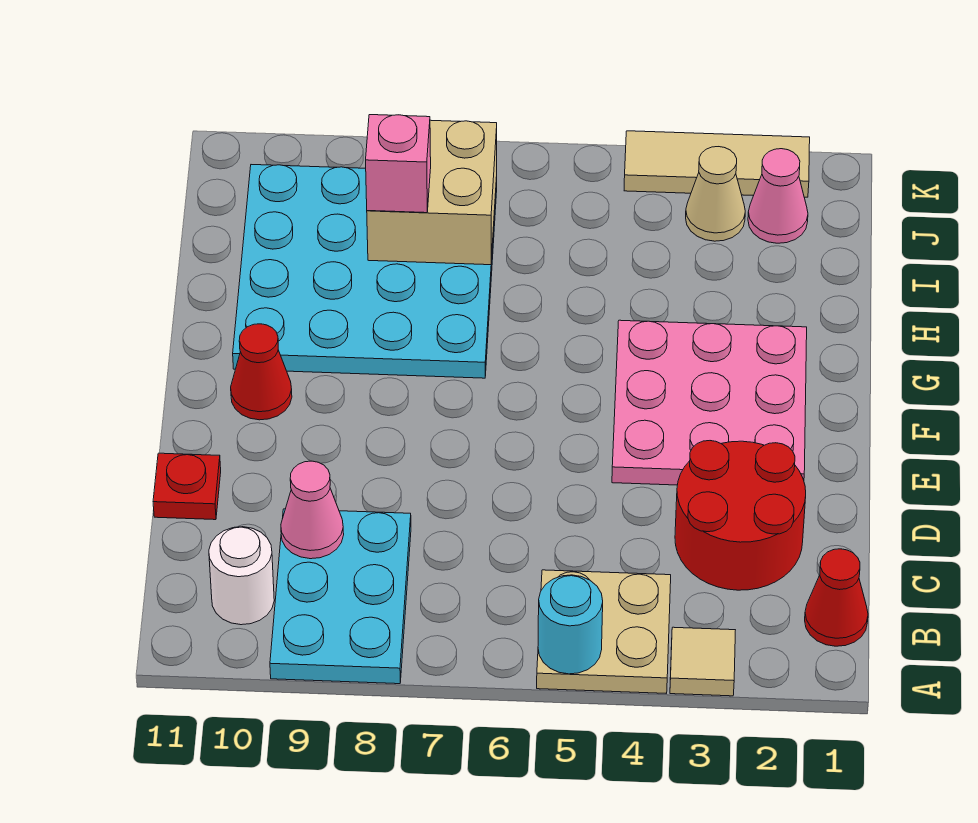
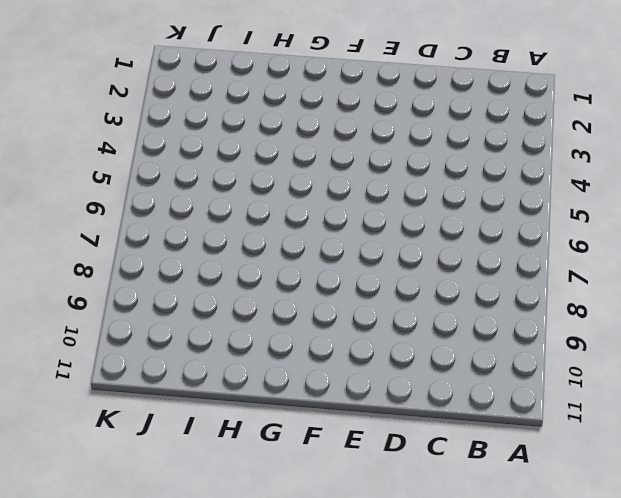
none -> tan 1x1 tile [670,627,735,696]
none -> tan 2x2 plate [537,570,671,693]
none -> cyan 2x3 plate [270,509,411,684]

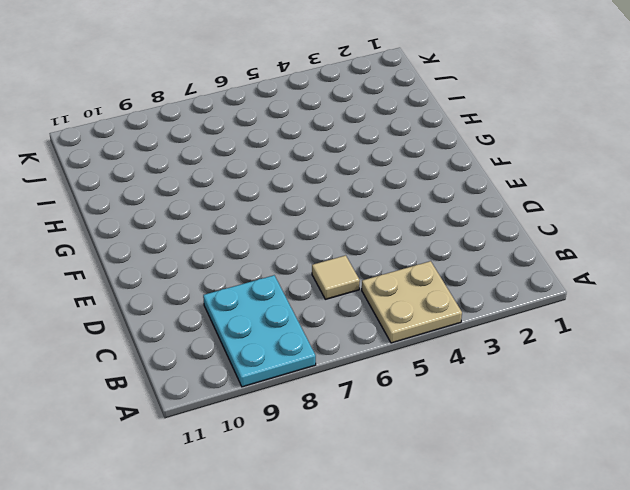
tan 1x1 tile [312,255,360,299] -> tan 1x1 tile moved to [670,627,735,696]
none -> red 1x1 cone [805,549,868,646]
none -> white 1x1 round brick [209,527,274,625]
none -> red 2x2 round brick [675,441,806,590]

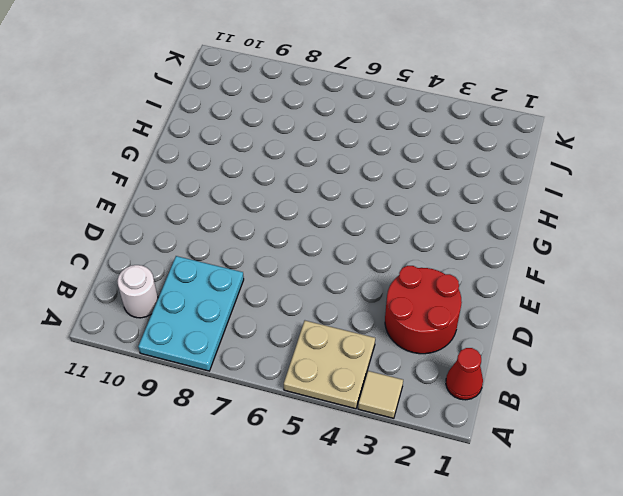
none -> red 1x1 plate [153,453,221,520]
none -> pink 3x3 plate [612,320,807,485]
none -> red 1x1 cone [231,324,292,420]

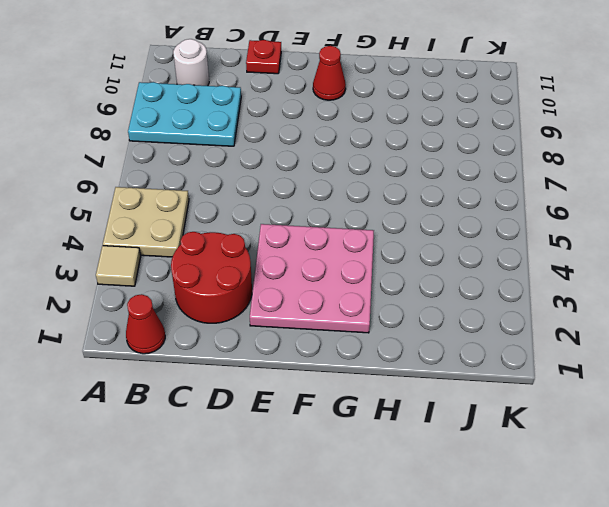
none -> cyan 4x4 plate [233,165,497,378]
none -> pink 1x1 cone [748,149,808,243]
none -> tan 1x1 cone [686,147,745,241]

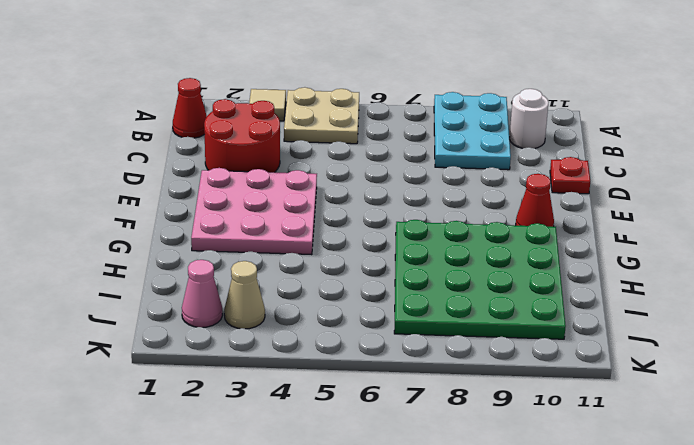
green 4x4 plate [394,220,566,339] -> cyan 4x4 plate [233,165,497,378]
none -> tan 1x3 tile [624,131,810,197]
none -> cyan 1x1 round brick [538,575,603,674]
none -> pink 1x1 cone [281,461,344,559]

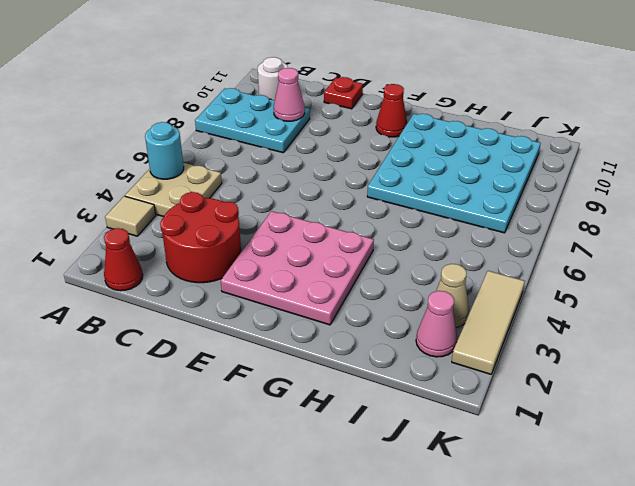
none -> tan 2x2 brick [367,120,497,265]
none -> pink 1x1 brick [366,115,431,213]

